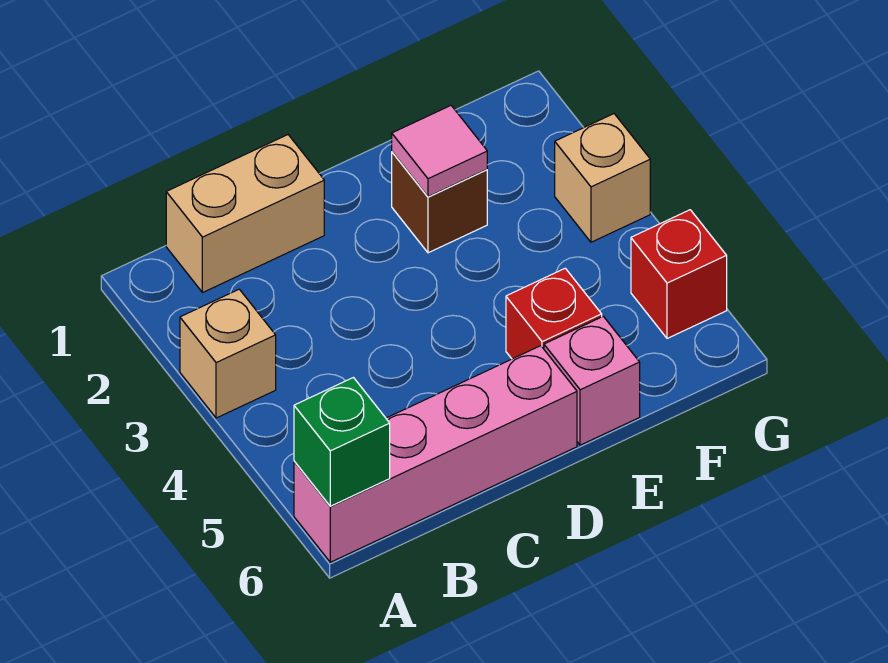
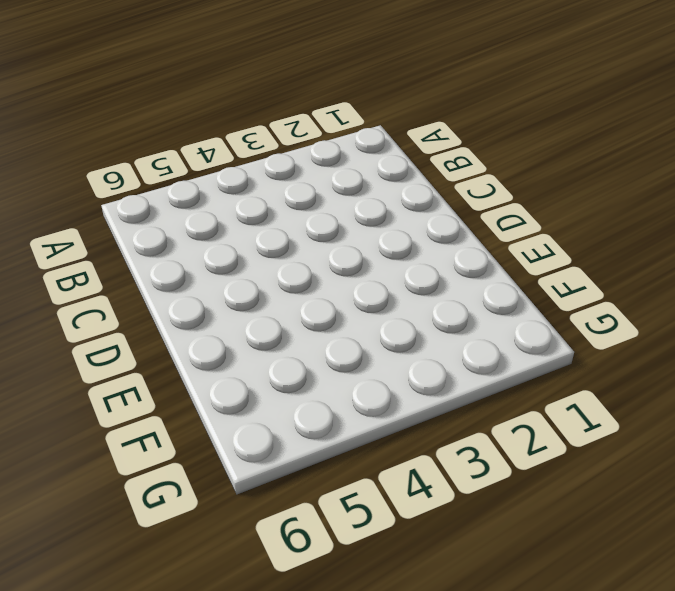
none -> tan 1x1 brick [180,289,276,418]
none -> pink 1x4 brick [294,346,577,562]

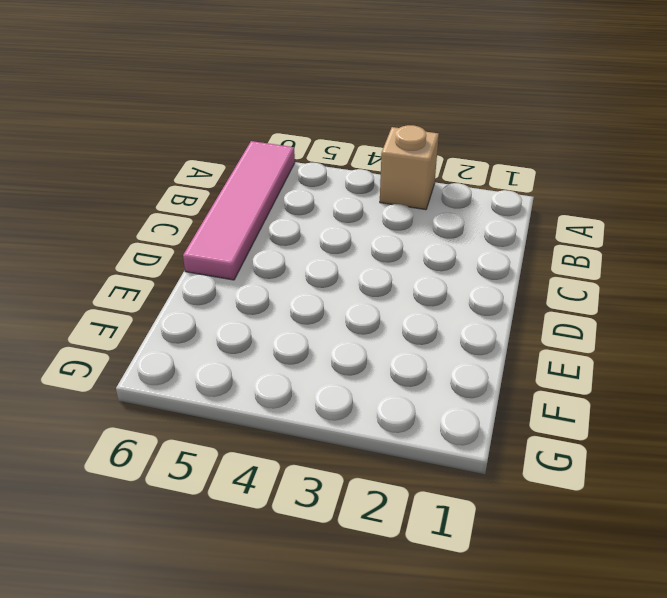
pink 1x4 tile [183,141,295,280] -> pink 1x4 brick [294,346,577,562]
none -> tan 1x2 brick [166,135,324,293]
none -> brown 1x1 brick [392,152,487,253]

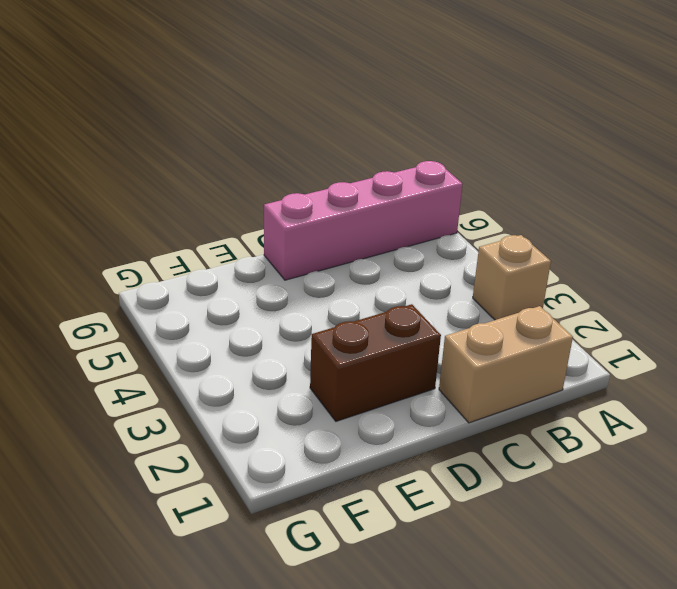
brown 1x2 brick [310,304,441,421] -> brown 1x1 brick [392,152,487,253]
none -> red 1x1 brick [506,268,602,359]
none -> pink 1x1 brick [544,316,640,445]

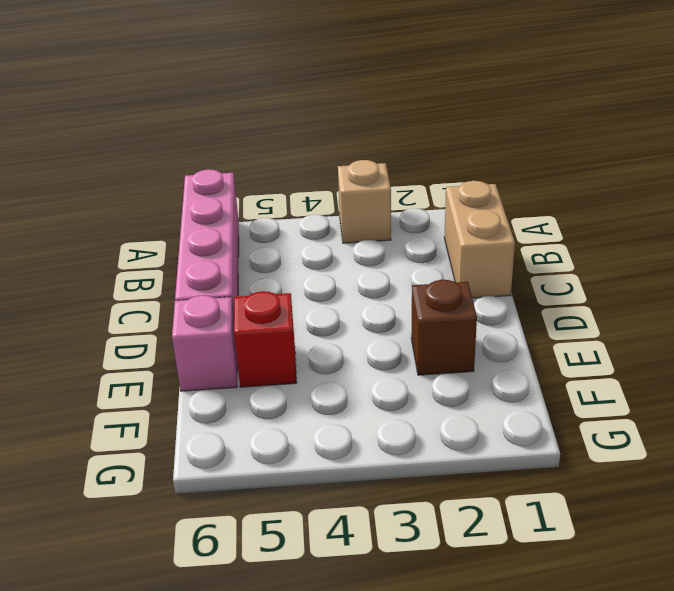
none -> tan 1x1 brick [555,114,650,242]
none -> red 1x1 brick [631,210,727,338]

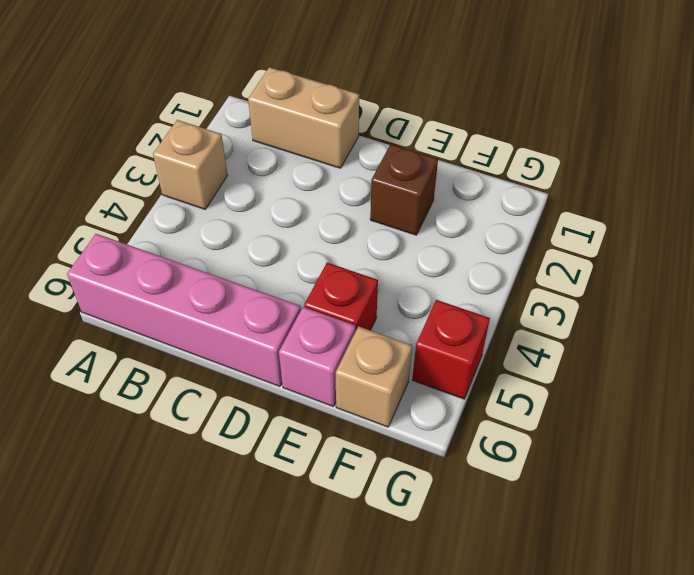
tan 1x1 brick [336,326,412,427] -> tan 1x1 brick moved to [555,114,650,242]
none -> green 1x1 brick [294,378,390,506]
none -> pink 1x1 tile [392,106,487,197]

